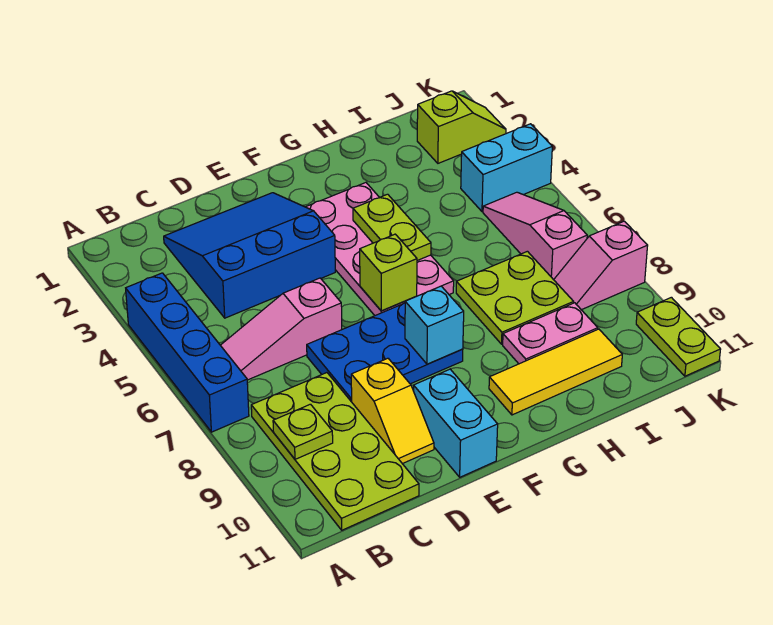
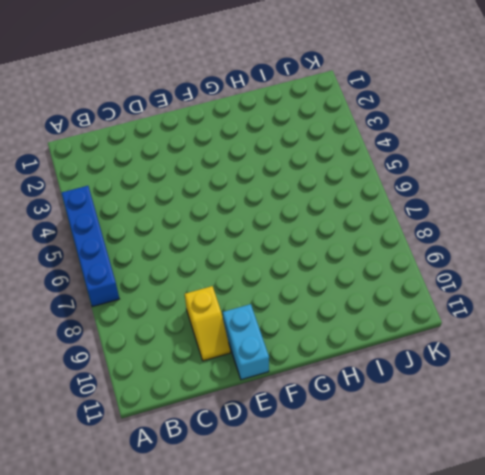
none -> pink 1x3 slope [220,278,342,380]
none -> lime 2x4 plate [251,373,419,530]
none -> blue 3x3 slope [164,193,335,318]

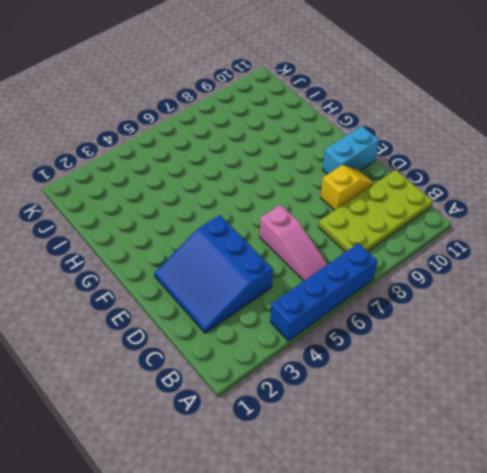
none -> blue 2x3 plate [307,303,463,402]
none -> pink 2x4 plate [306,183,454,316]
none -> yellow 1x3 tile [489,329,622,415]

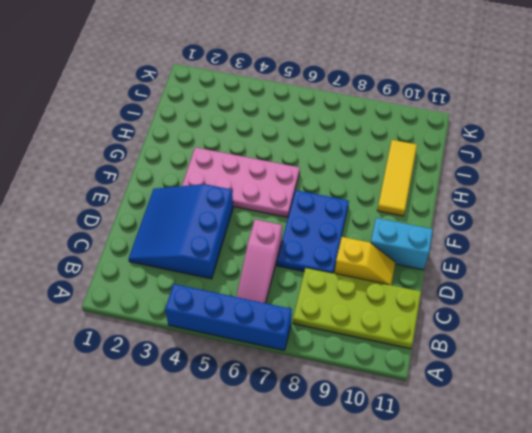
none -> lime 2x2 plate [456,251,574,344]
none -> pink 1x2 plate [503,303,598,364]
none -> lime 1x2 slope [417,91,506,163]

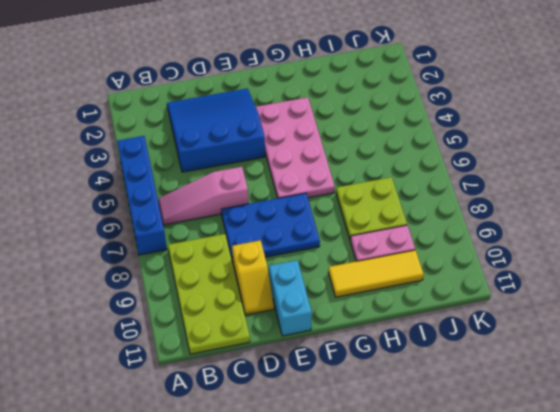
none -> lime 1x2 slope [417,91,506,163]
none -> cyan 1x2 brick [461,124,552,212]
none -> pink 1x3 slope [483,192,587,280]

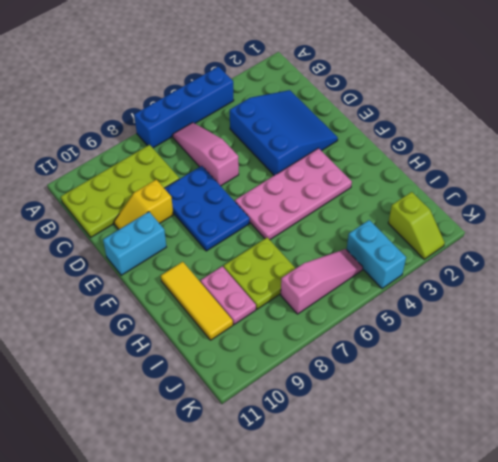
none -> pink 1x2 slope [554,221,648,310]
none -> lime 1x2 plate [636,297,721,376]
none -> lime 1x1 plate [273,404,333,459]

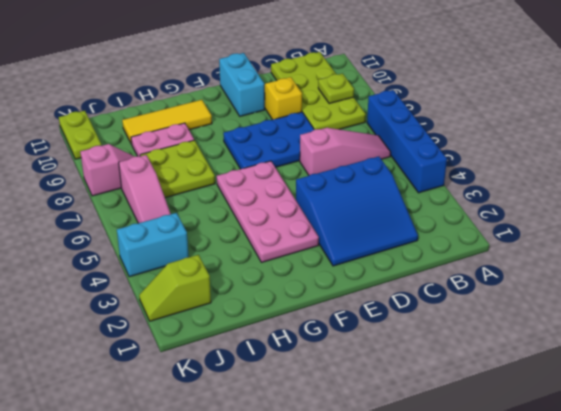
none -> lime 1x1 brick [360,234,417,311]
none -> cyan 1x1 brick [405,286,464,364]
none -> lime 1x2 plate [353,194,431,261]

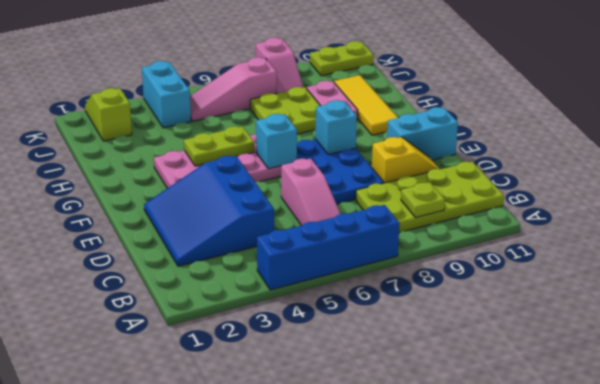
cyan 1x1 brick [256,114,297,169] -> lime 1x1 brick [360,234,417,311]

